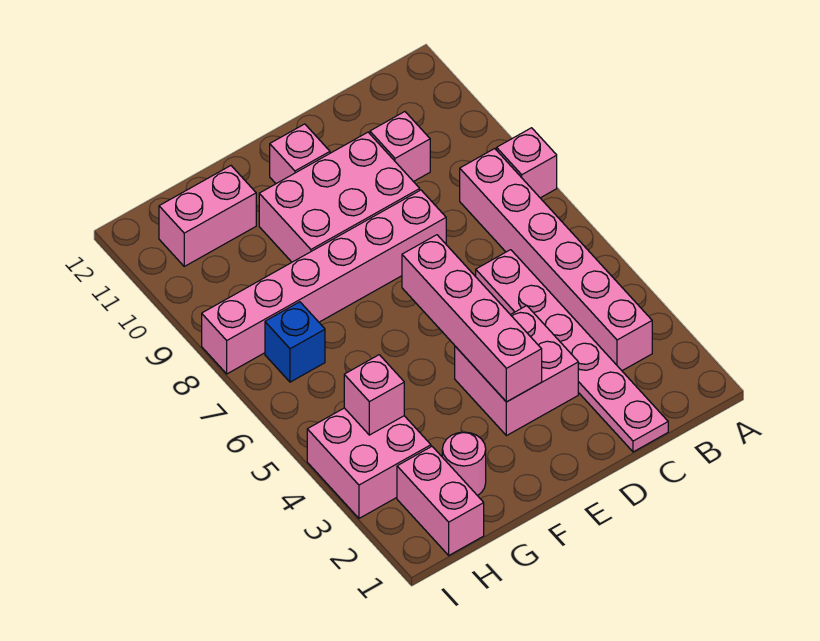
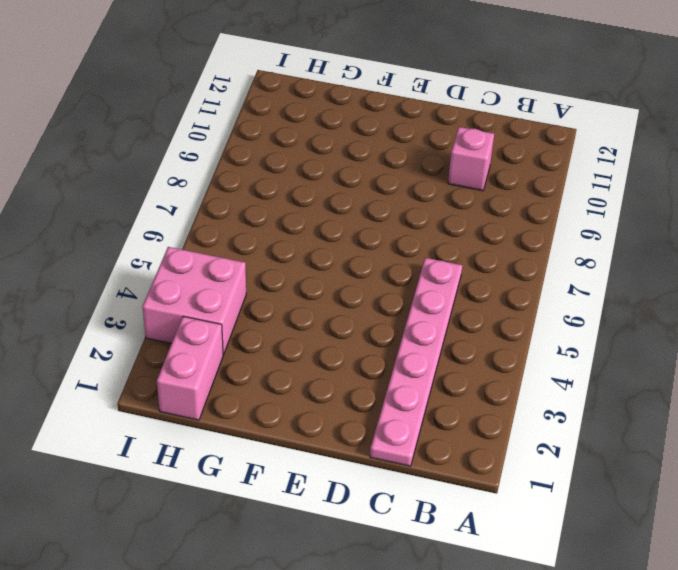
none -> pink 1x1 brick [497,128,557,198]
none -> pink 1x6 brick [460,149,652,371]
none -> pink 2x2 brick [455,306,578,436]

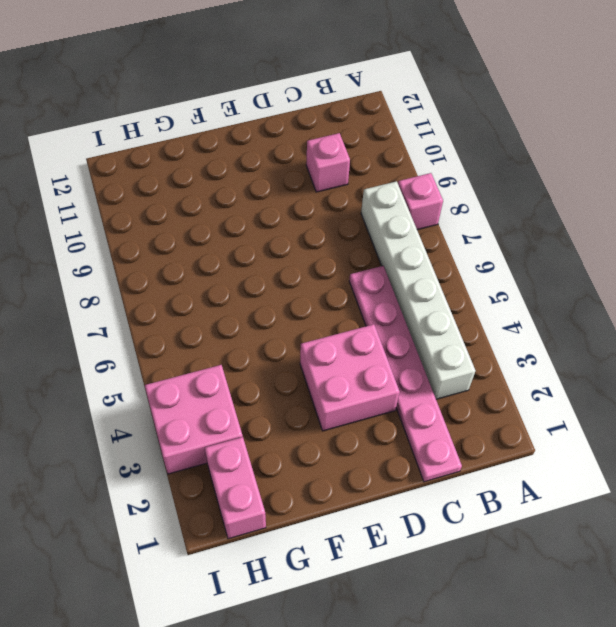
white 1x6 brick [361,181,476,399] -> pink 1x6 brick [460,149,652,371]
none -> pink 1x6 brick [202,190,446,374]
none -> pink 2x3 brick [259,132,420,262]
none -> pink 1x1 brick [270,124,330,184]

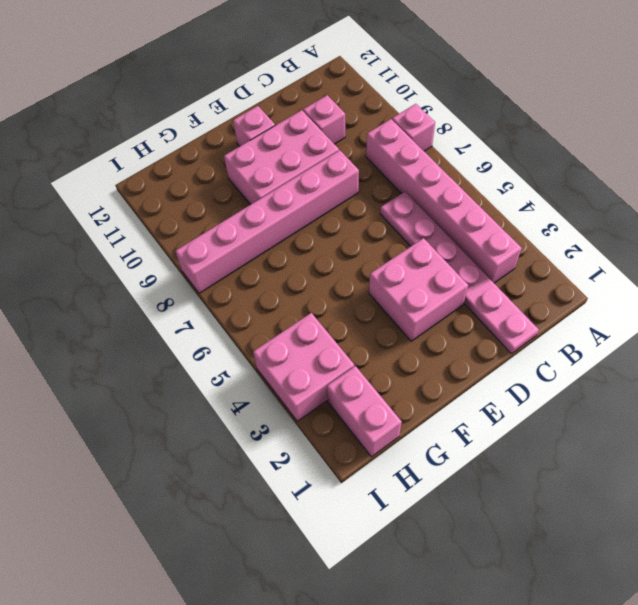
none -> pink 1x1 round brick [442,432,486,496]
none -> pink 1x2 brick [159,166,256,266]
none -> blue 1x1 brick [265,302,325,382]

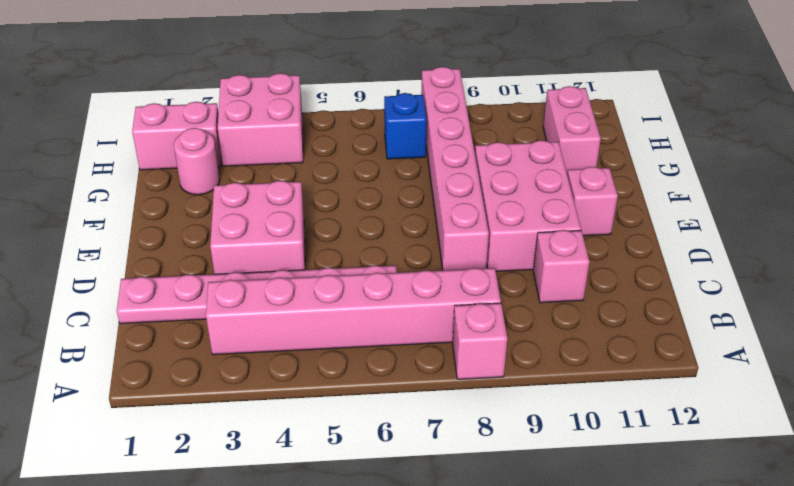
none -> pink 1x4 brick [402,235,542,402]
none -> pink 1x1 brick [344,355,404,435]

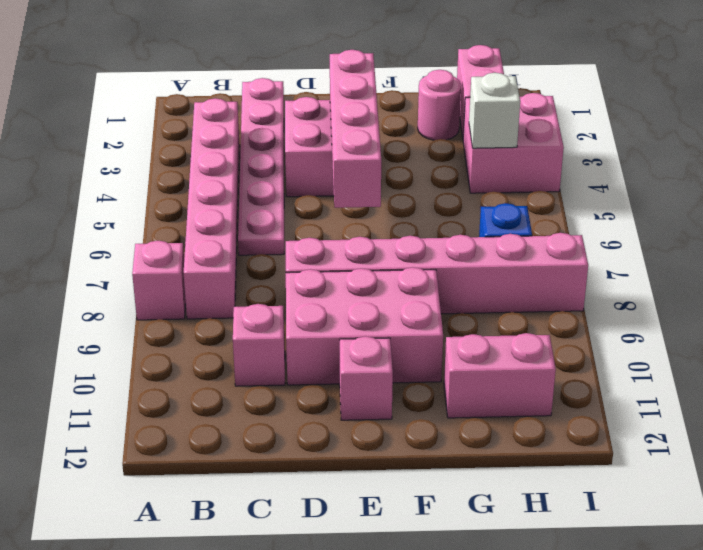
white 1x1 brick [469,73,520,148] -> pink 1x1 brick [344,355,404,435]

